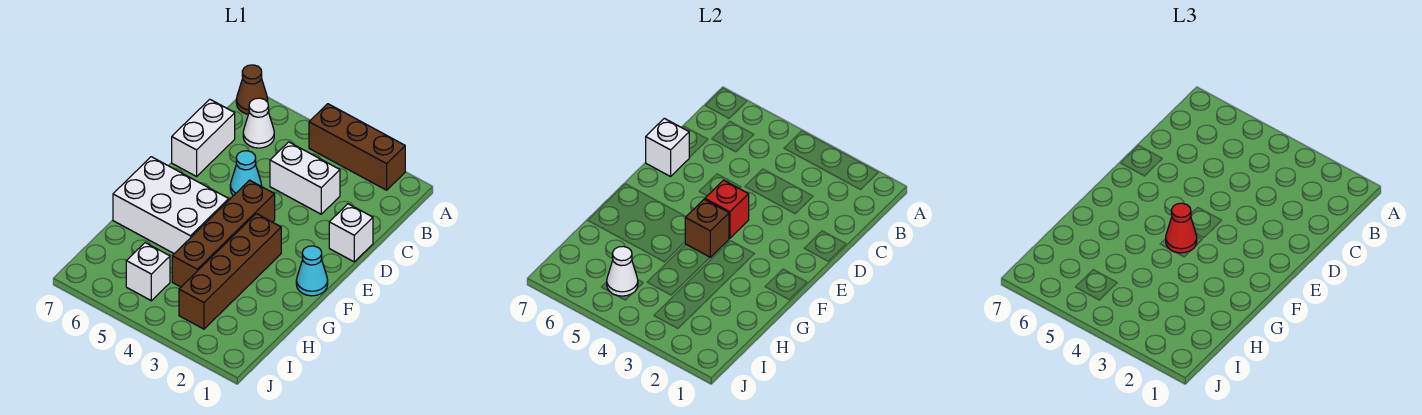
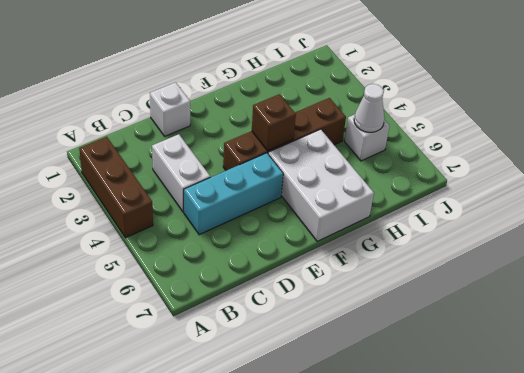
cyan 1x3 brick [184,153,283,235] -> cyan 1x1 cone [230,151,262,196]
none -> brown 1x1 cone [236,65,268,114]
none -> white 1x1 cone [243,98,274,148]
none -> white 1x2 brick [172,99,235,176]

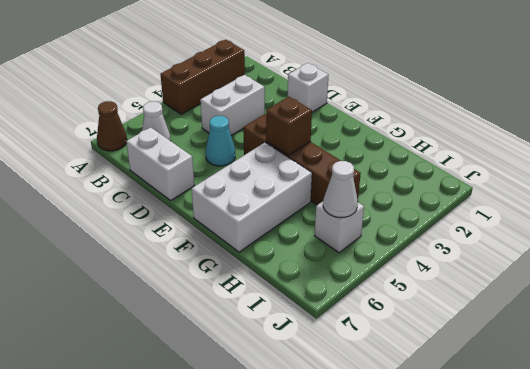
none -> cyan 1x1 cone [296,246,328,296]
none -> brown 1x4 brick [179,214,281,329]
none -> white 1x1 brick [646,118,689,176]

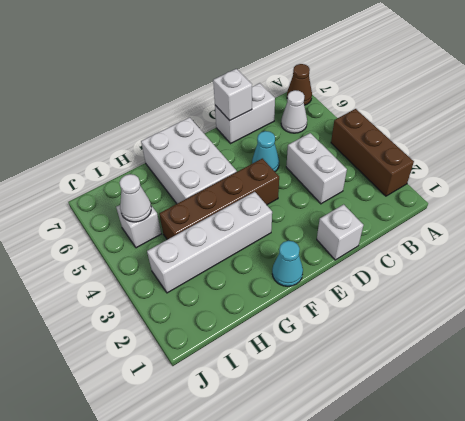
white 1x4 brick [147,192,272,293] -> brown 1x4 brick [179,214,281,329]
none -> red 1x1 brick [705,180,749,238]
none -> brown 1x1 brick [685,200,729,257]
none -> red 1x1 cone [1166,203,1197,253]

